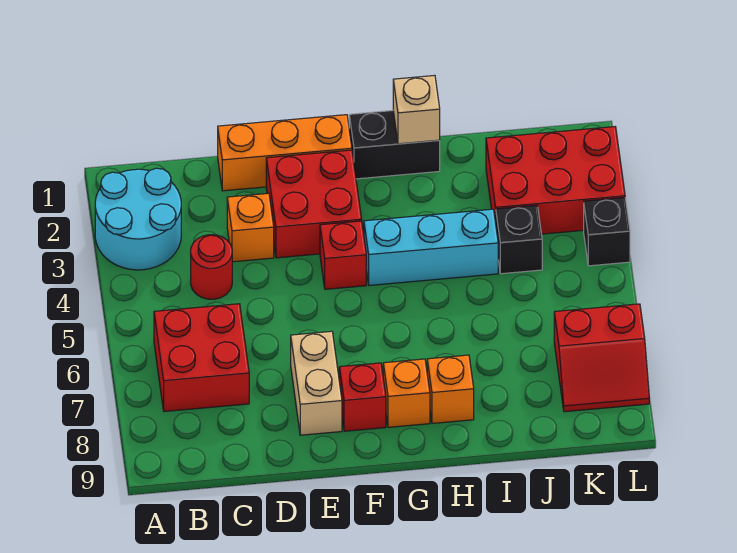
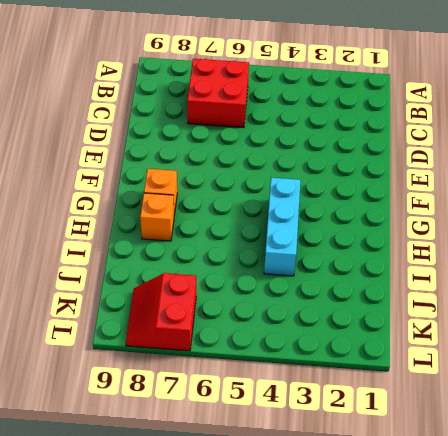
none -> cyan 2x2 round brick [95,168,181,270]
none -> red 1x1 round brick [191,235,232,299]
none -> orange 1x3 brick [218,115,352,191]

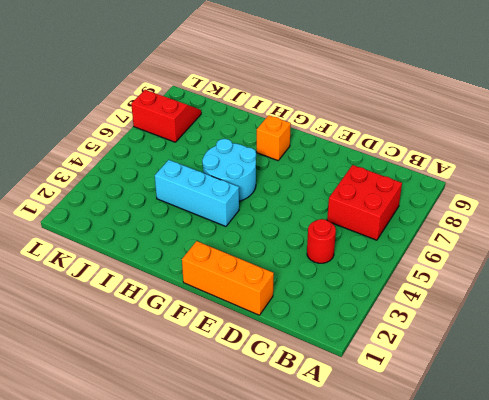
cyan 2x2 round brick [202,139,256,201] -> cyan 2x2 round brick moved to [95,168,181,270]
none -> orange 1x1 brick [227,193,274,262]
none -> red 2x2 brick [266,150,362,258]
none -> tan 1x2 brick [291,331,342,435]

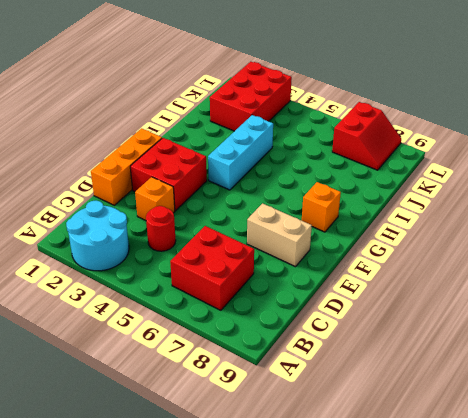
none -> red 1x1 brick [320,221,366,289]
none -> red 1x1 brick [339,363,386,431]
none -> black 1x2 brick [349,111,440,179]

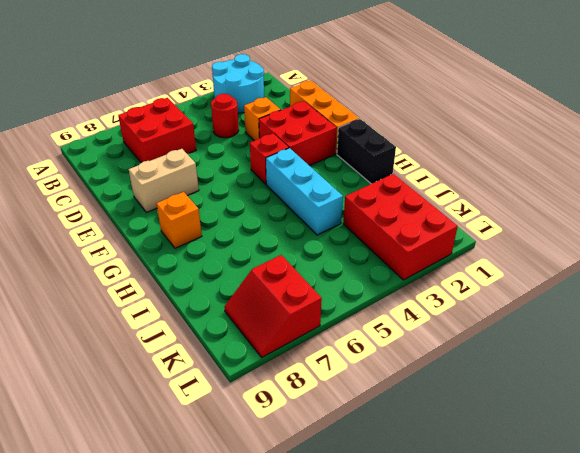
none -> red 1x1 brick [339,363,386,431]
none -> orange 1x1 brick [427,355,474,423]
none -> black 1x1 brick [496,205,542,274]

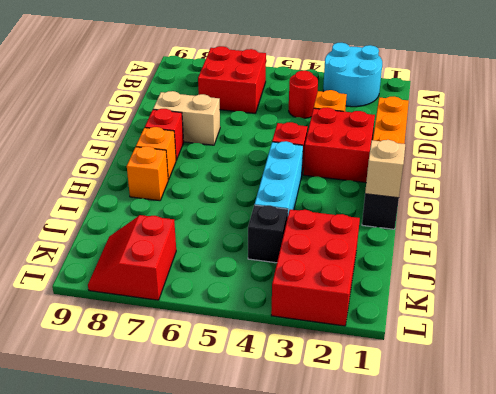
none -> black 1x1 brick [584,198,630,266]

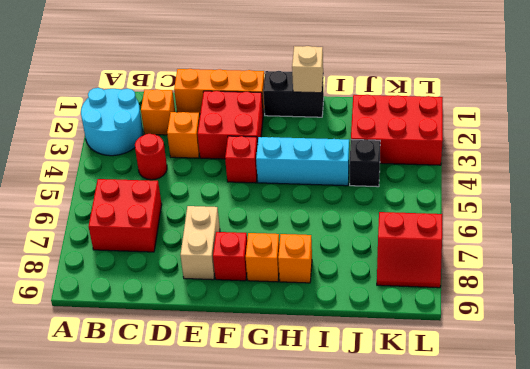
orange 1x1 brick [141,89,175,135] -> none
none -> black 1x1 brick [584,198,630,266]

